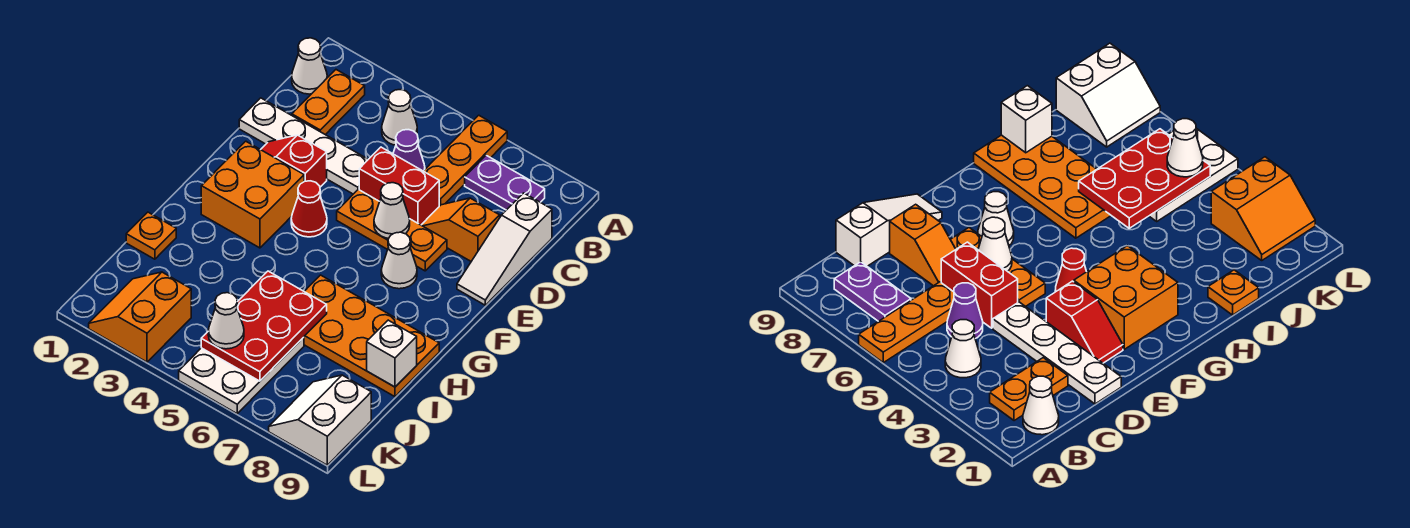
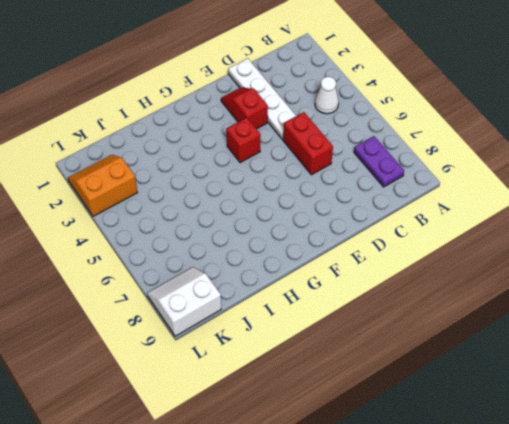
red 1x1 brick [226,118,261,163] -> red 1x1 cone [291,181,327,237]
none -> orange 1x3 plate [424,115,507,206]
none -> white 1x1 cone [292,38,327,94]
none -> orange 1x2 plate [292,70,365,135]

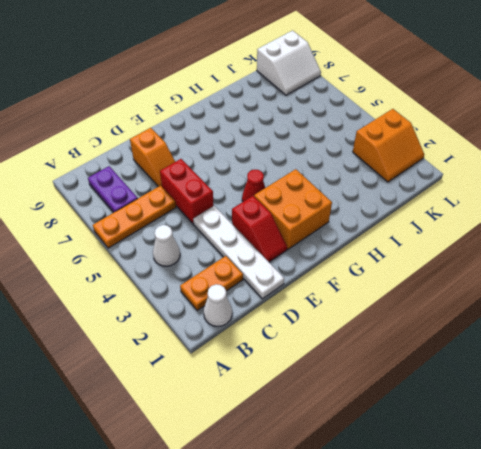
none -> purple 1x1 cone [393,130,425,171]
none -> white 1x3 slope [457,193,552,305]
none -> orange 1x3 plate [337,189,447,271]

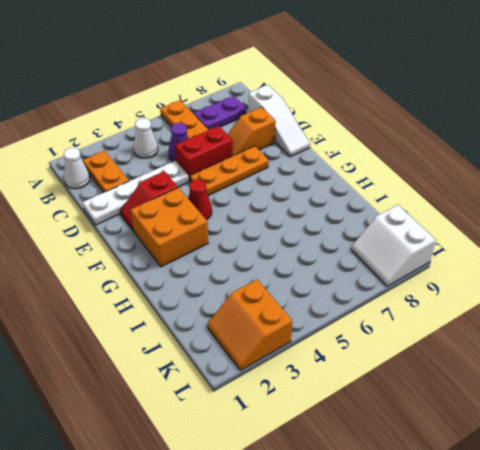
none -> white 1x1 cone [381,232,417,289]
none -> orange 2x4 plate [304,275,439,397]
none -> orange 1x1 plate [126,212,176,259]

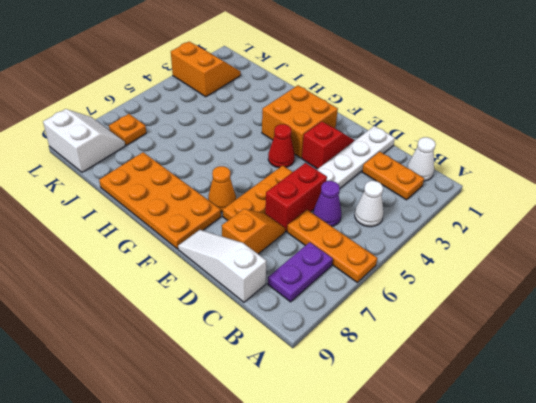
orange 1x1 cone [208,166,236,212] -> white 1x1 cone [381,232,417,289]
orange 2x4 plate [99,152,221,249] -> orange 2x4 plate turned to [304,275,439,397]
orange 1x1 plate [109,114,146,145] -> orange 1x1 plate moved to [126,212,176,259]
none -> white 2x3 plate [179,337,304,414]
none -> white 1x1 cone [374,183,410,238]
none -> red 2x3 plate [201,271,327,381]

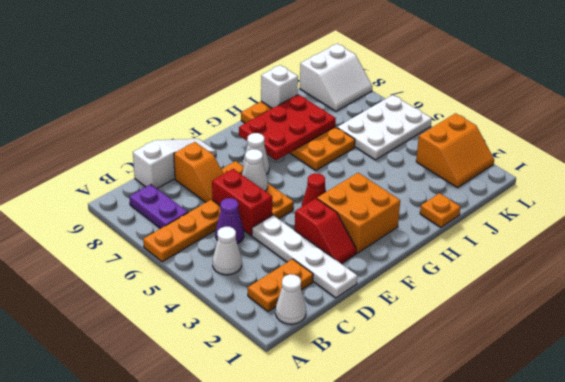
red 2x3 plate [239,94,336,160] -> red 2x3 plate moved to [201,271,327,381]
none -> white 1x1 cone [208,293,244,349]

